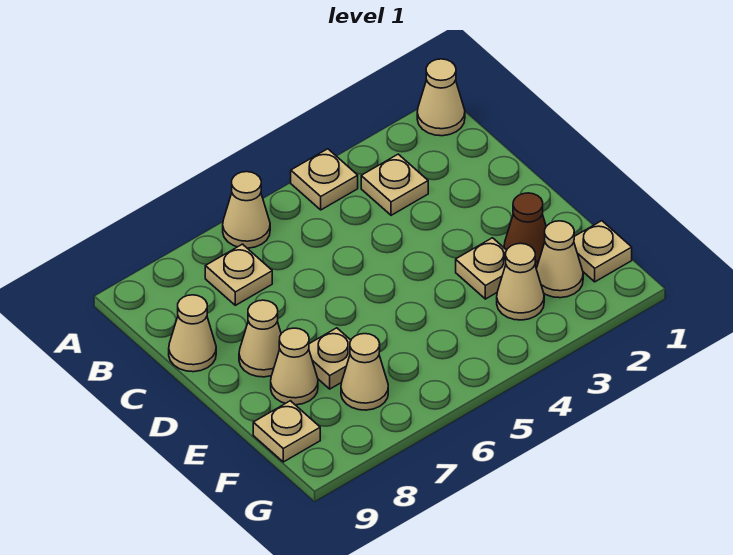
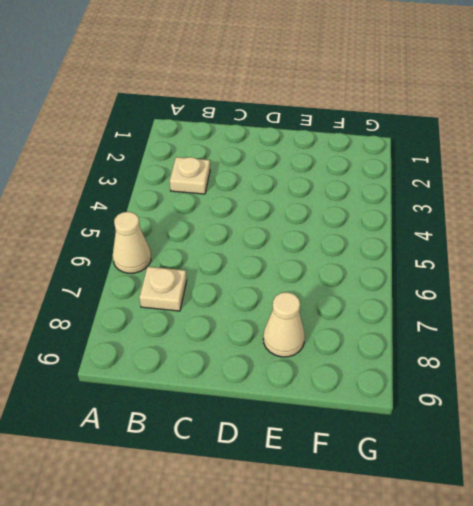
none -> tan 1x1 cone [417,59,465,136]
none -> tan 1x1 plate [291,149,358,210]
none -> tan 1x1 cone [169,295,216,372]

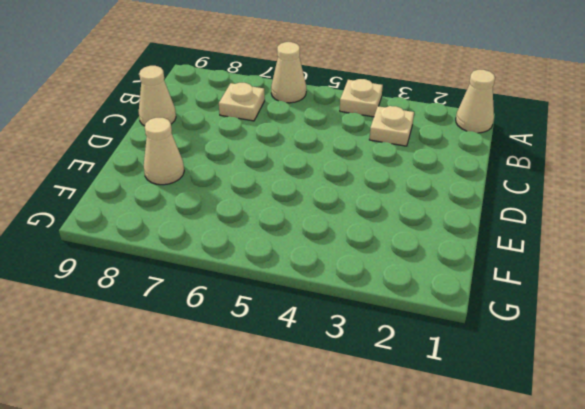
none -> tan 1x1 cone [239,300,281,377]
none -> brown 1x1 cone [504,193,546,268]
none -> tan 1x1 plate [456,238,507,299]

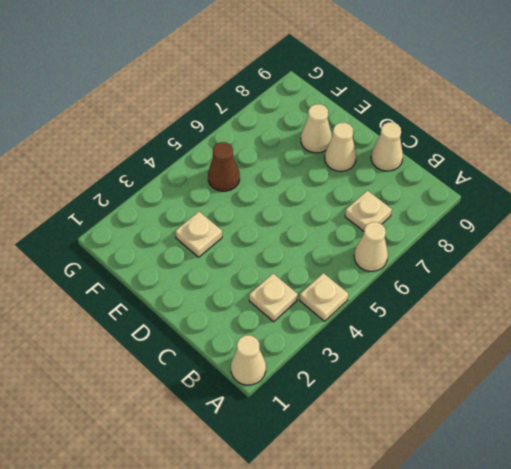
brown 1x1 cone [208,142,240,191] -> brown 1x1 cone moved to [504,193,546,268]
none -> tan 1x1 plate [309,328,351,389]
none -> tan 1x1 plate [574,221,632,282]
none -> tan 1x1 cone [536,221,583,298]

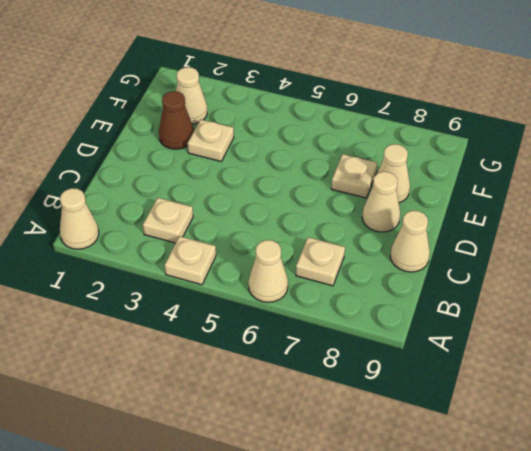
none -> tan 1x1 plate [574,221,632,282]
none -> tan 1x1 cone [497,243,544,320]
none -> tan 1x1 cone [341,334,388,410]

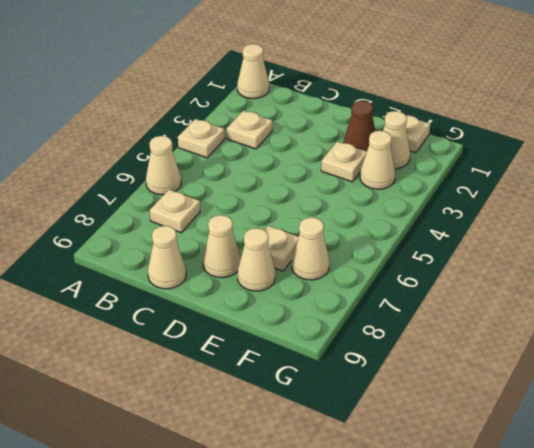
none -> tan 1x1 plate [253,401,320,462]

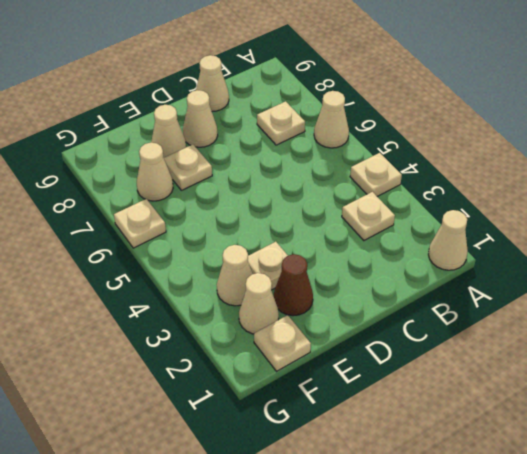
tan 1x1 plate [114,199,166,248] -> tan 1x1 plate moved to [253,401,320,462]

